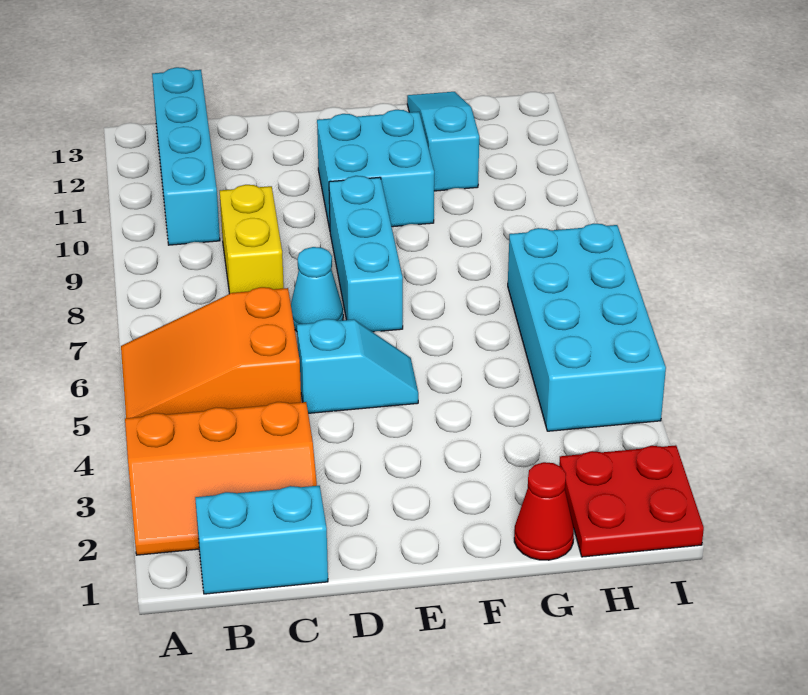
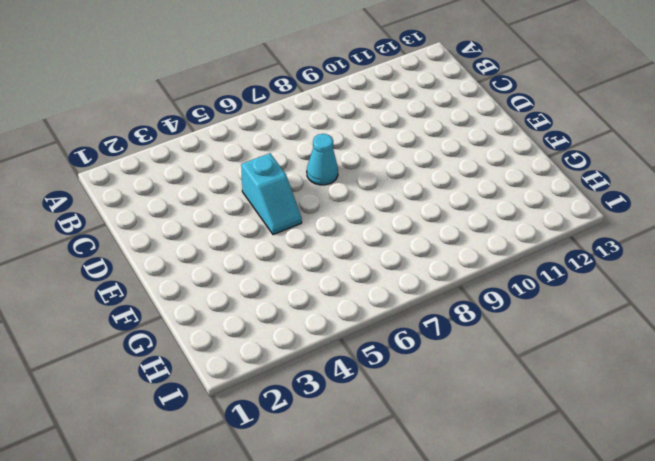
none -> orange 2x3 slope [125,402,317,555]
none -> orange 2x3 slope [121,287,301,418]
none -> cyan 1x2 brick [195,486,328,594]

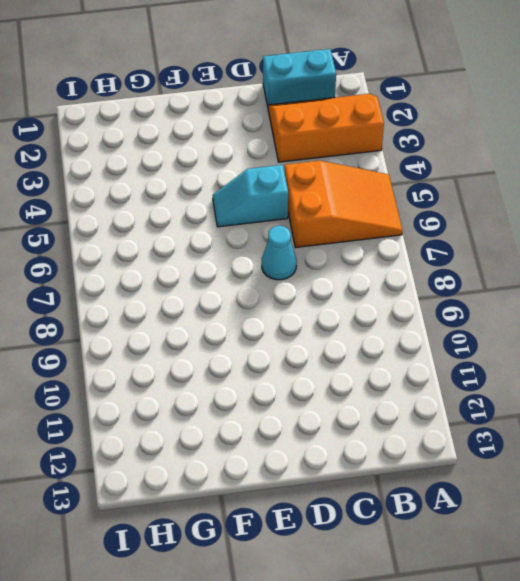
none -> cyan 1x4 brick [152,67,220,245]
none -> yellow 1x2 brick [220,185,284,294]
none -> cyan 1x3 brick [329,176,403,332]

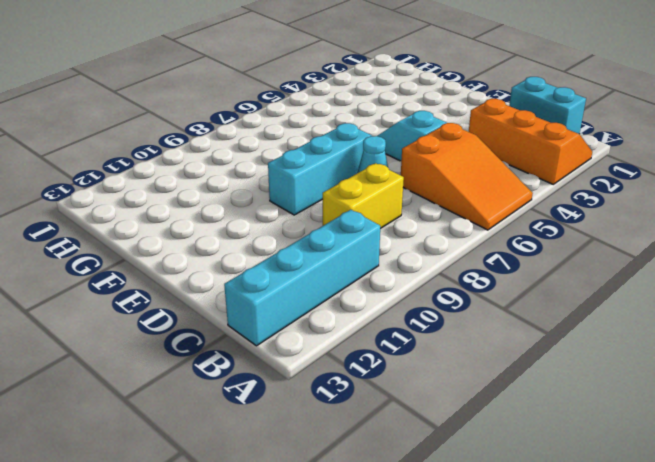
none -> cyan 2x2 brick [317,110,434,229]
none -> red 1x1 cone [514,462,574,560]
none -> cyan 1x3 slope [407,92,479,191]

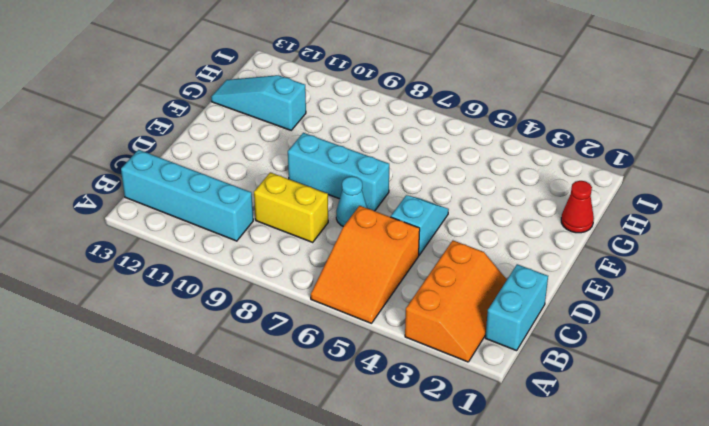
none -> cyan 2x2 brick [317,110,434,229]
none -> red 2x2 plate [559,445,704,557]
none -> cyan 2x4 brick [508,224,666,431]

